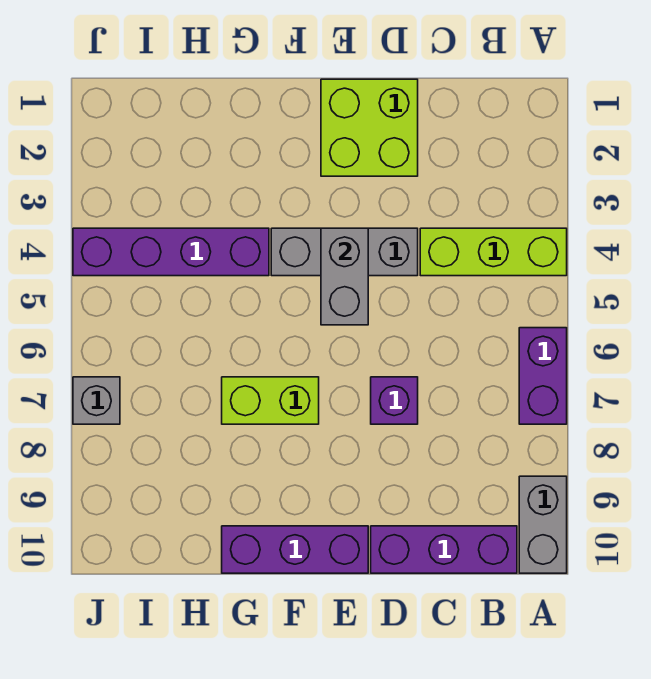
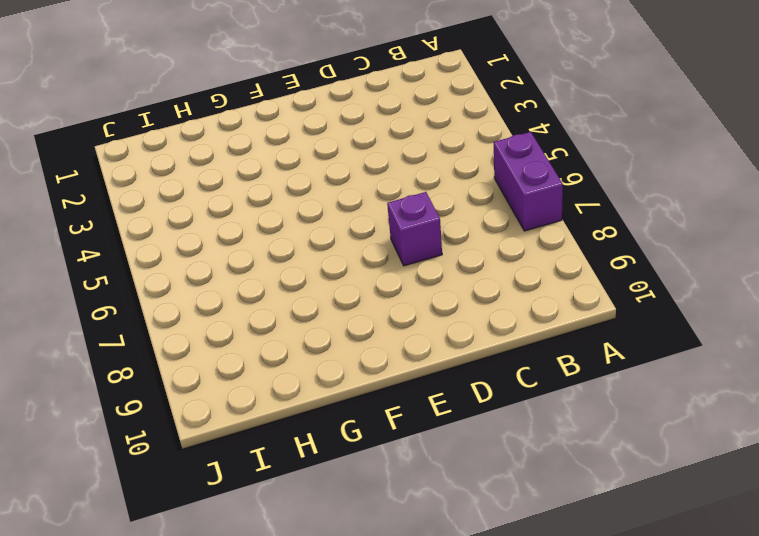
none -> lime 1x3 brick [420,228,567,276]
none -> grey 1x2 brick [519,476,567,573]
none -> purple 1x3 brick [371,526,517,573]

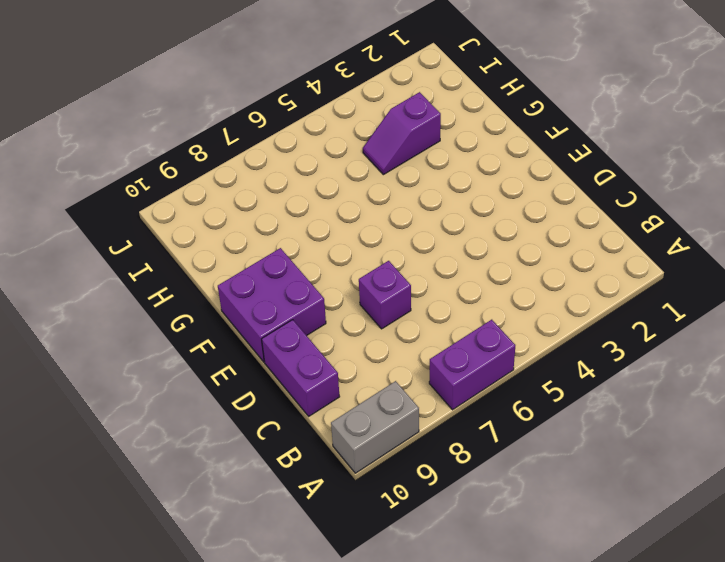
purple 1x2 brick [262,320,340,416] -> purple 1x3 brick [371,526,517,573]
purple 2x2 brick [218,248,326,362] -> purple 1x3 brick [222,526,368,573]
purple 1x2 slope [363,92,441,175] -> purple 1x4 brick [73,228,269,276]
none -> lime 1x3 brick [420,228,567,276]
none -> lime 2x2 brick [321,79,418,176]
none -> grey 1x3 brick [271,228,418,276]

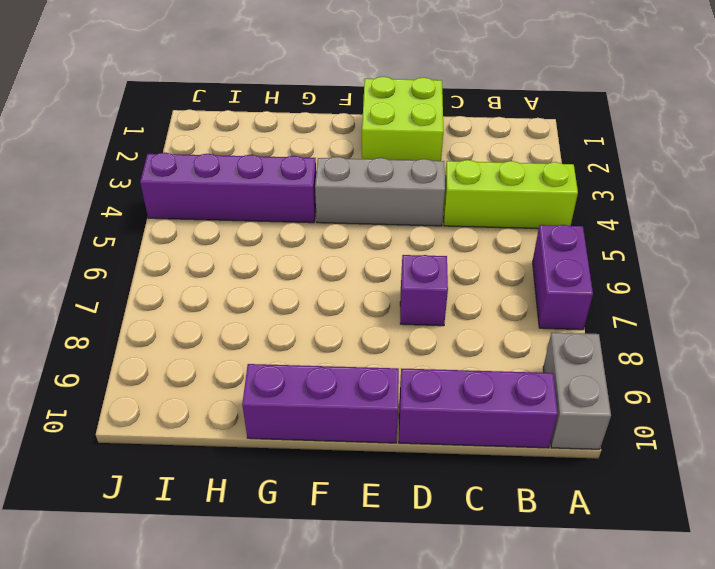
none -> lime 1x2 brick [222,377,319,424]
none -> grey 1x1 brick [73,377,120,424]
none -> grey 1x2 brick [321,228,368,325]

